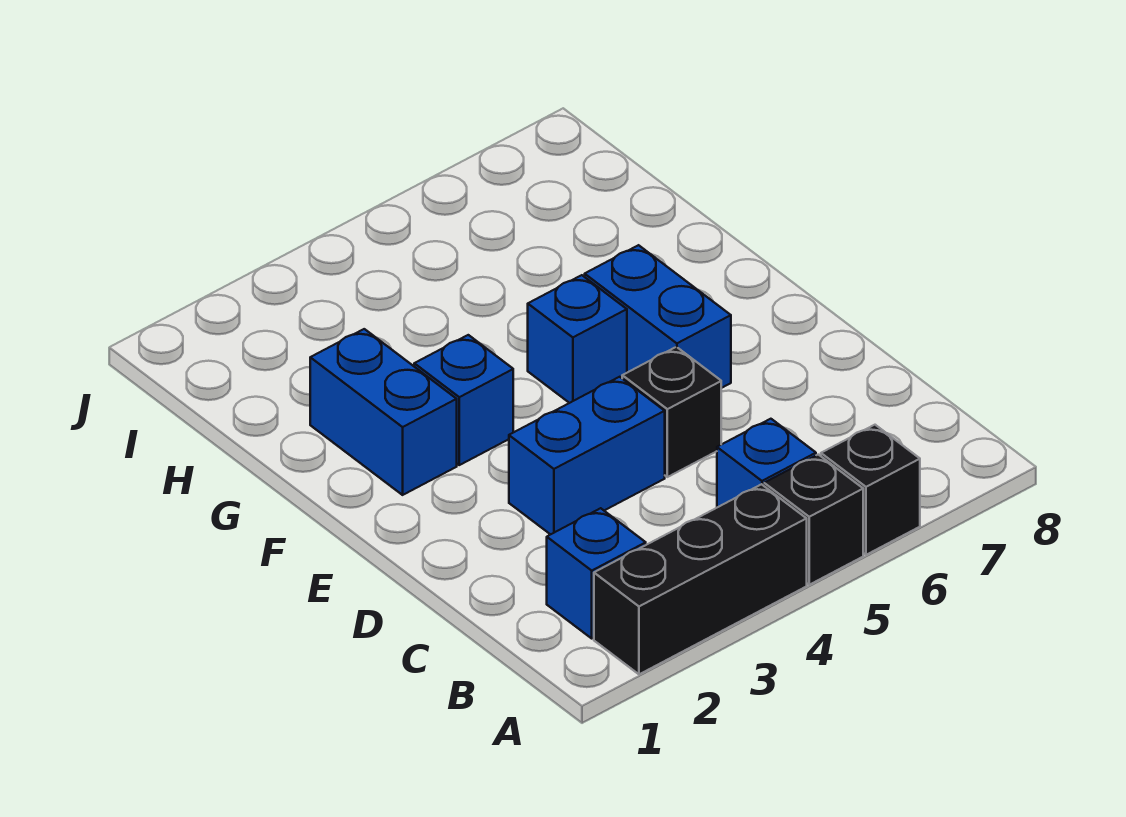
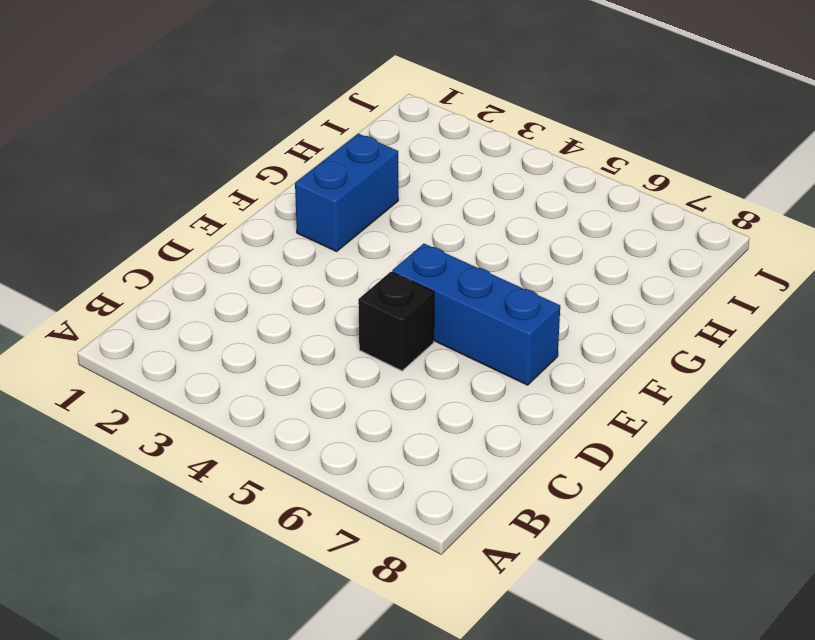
blue 1x3 brick [392,244,560,385] -> blue 1x2 brick [585,245,731,388]
none -> black 1x3 brick [594,484,807,674]
none -> black 1x1 brick [764,455,863,585]

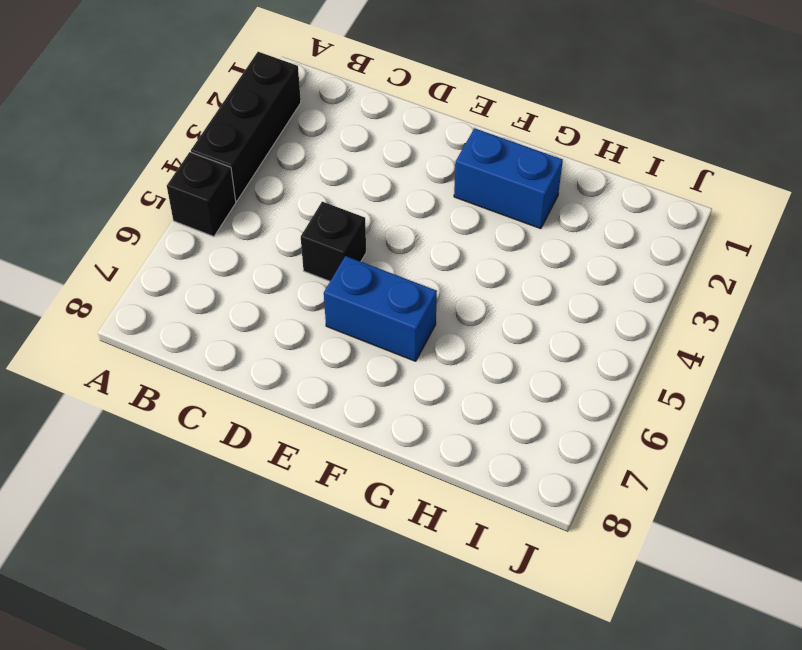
none -> black 1x1 brick [821,425,920,555]
none -> blue 1x1 brick [547,508,646,638]

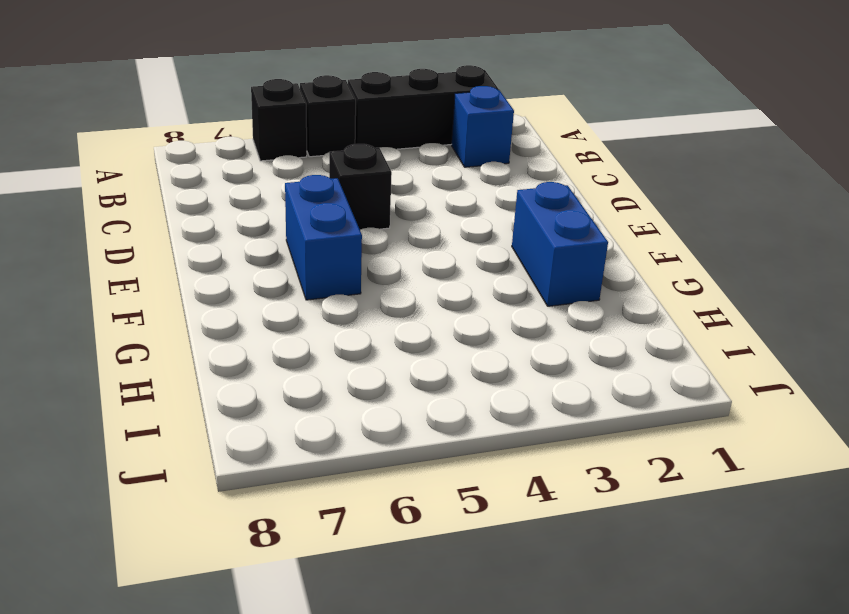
none -> blue 1x1 brick [717,419,816,507]
none -> blue 1x2 brick [509,377,665,535]

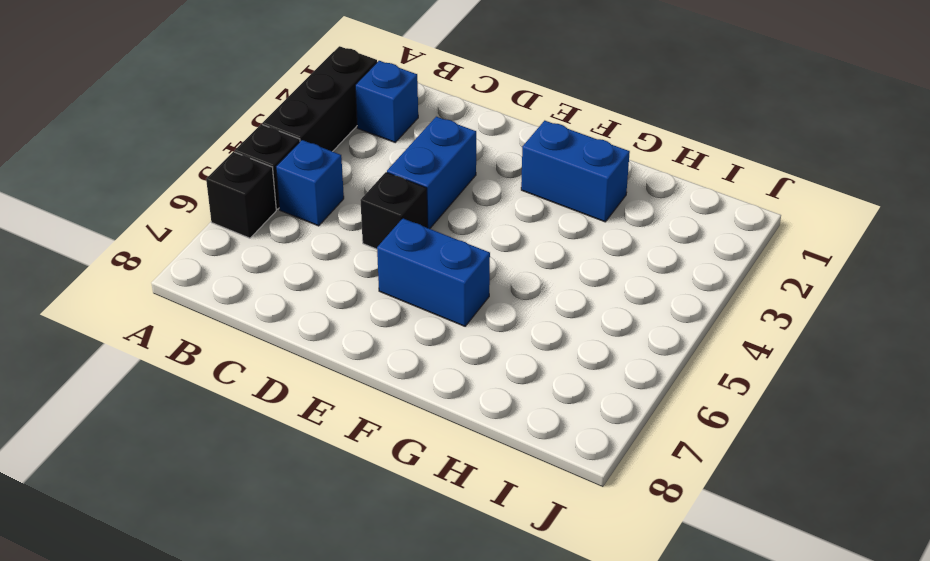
none -> blue 1x1 brick [414,335,513,465]
none -> blue 1x1 brick [528,275,627,403]

